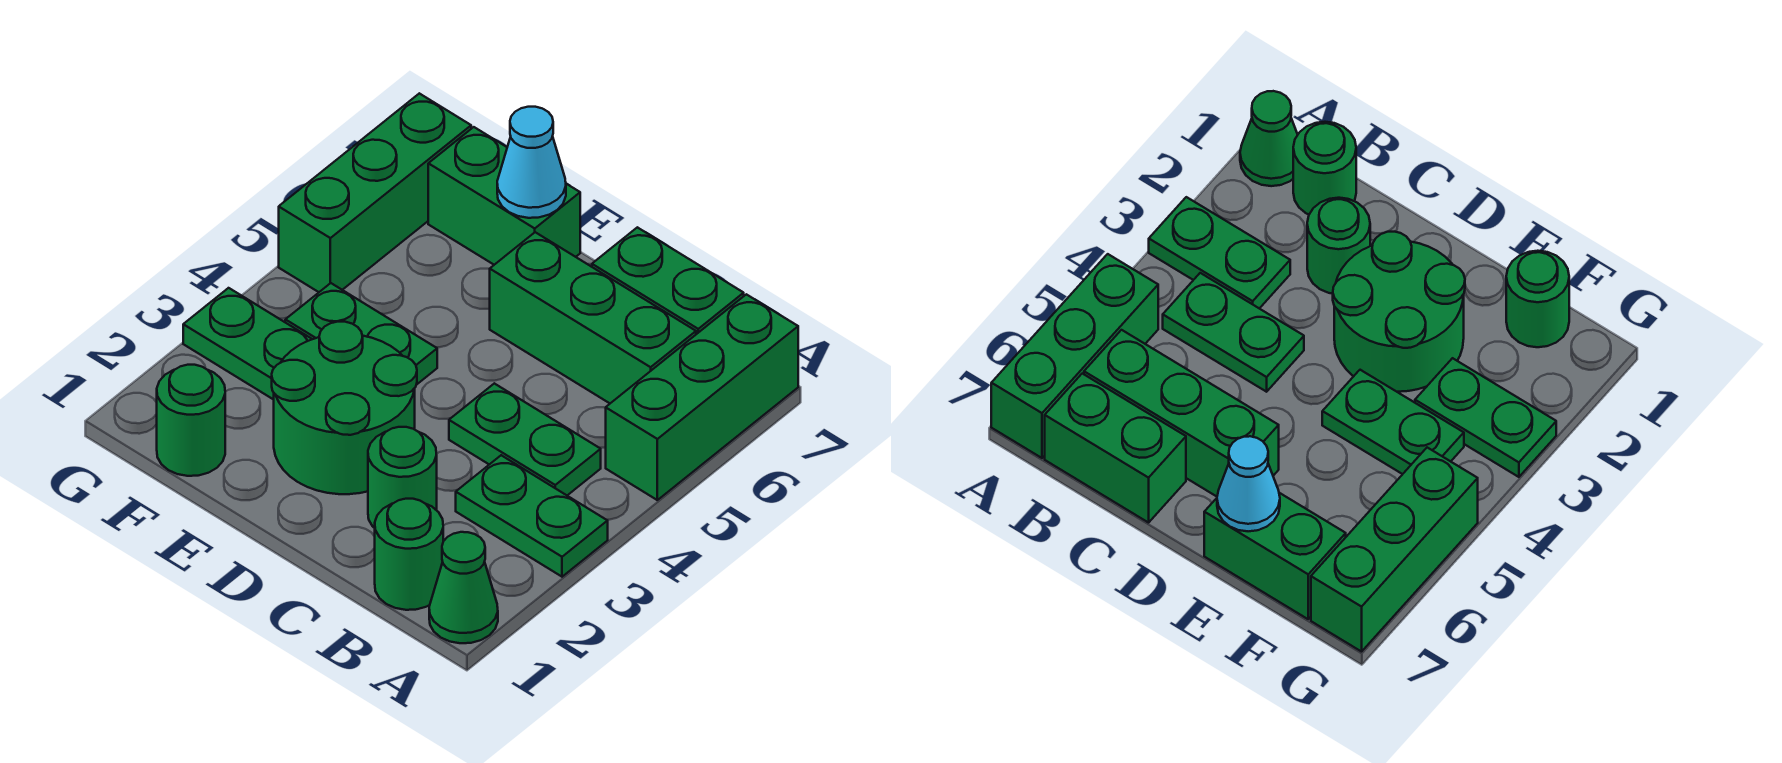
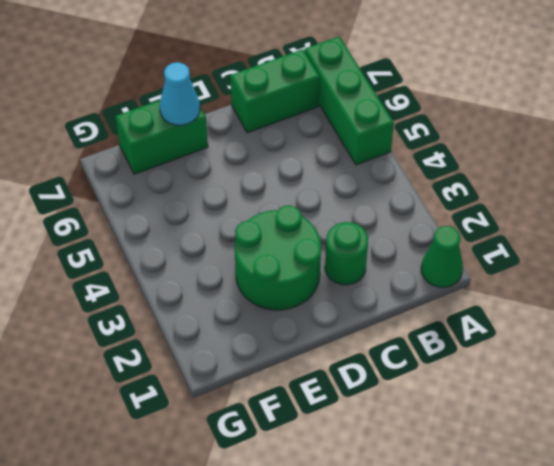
none -> green 1x2 plate [456,455,608,577]
none -> green 1x1 round brick [375,499,443,610]
none -> green 1x2 plate [449,383,601,495]

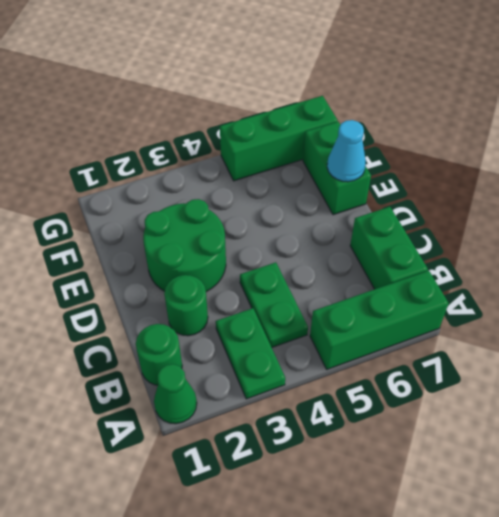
none -> green 1x3 brick [490,232,696,403]
none -> green 1x2 plate [285,283,437,385]
none -> green 1x1 round brick [157,365,225,476]

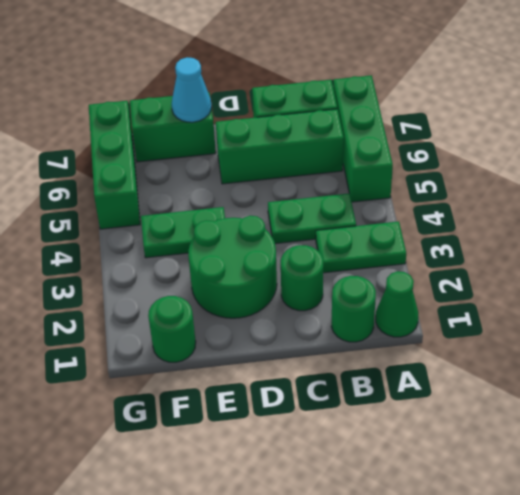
none -> green 1x2 plate [183,288,312,400]

